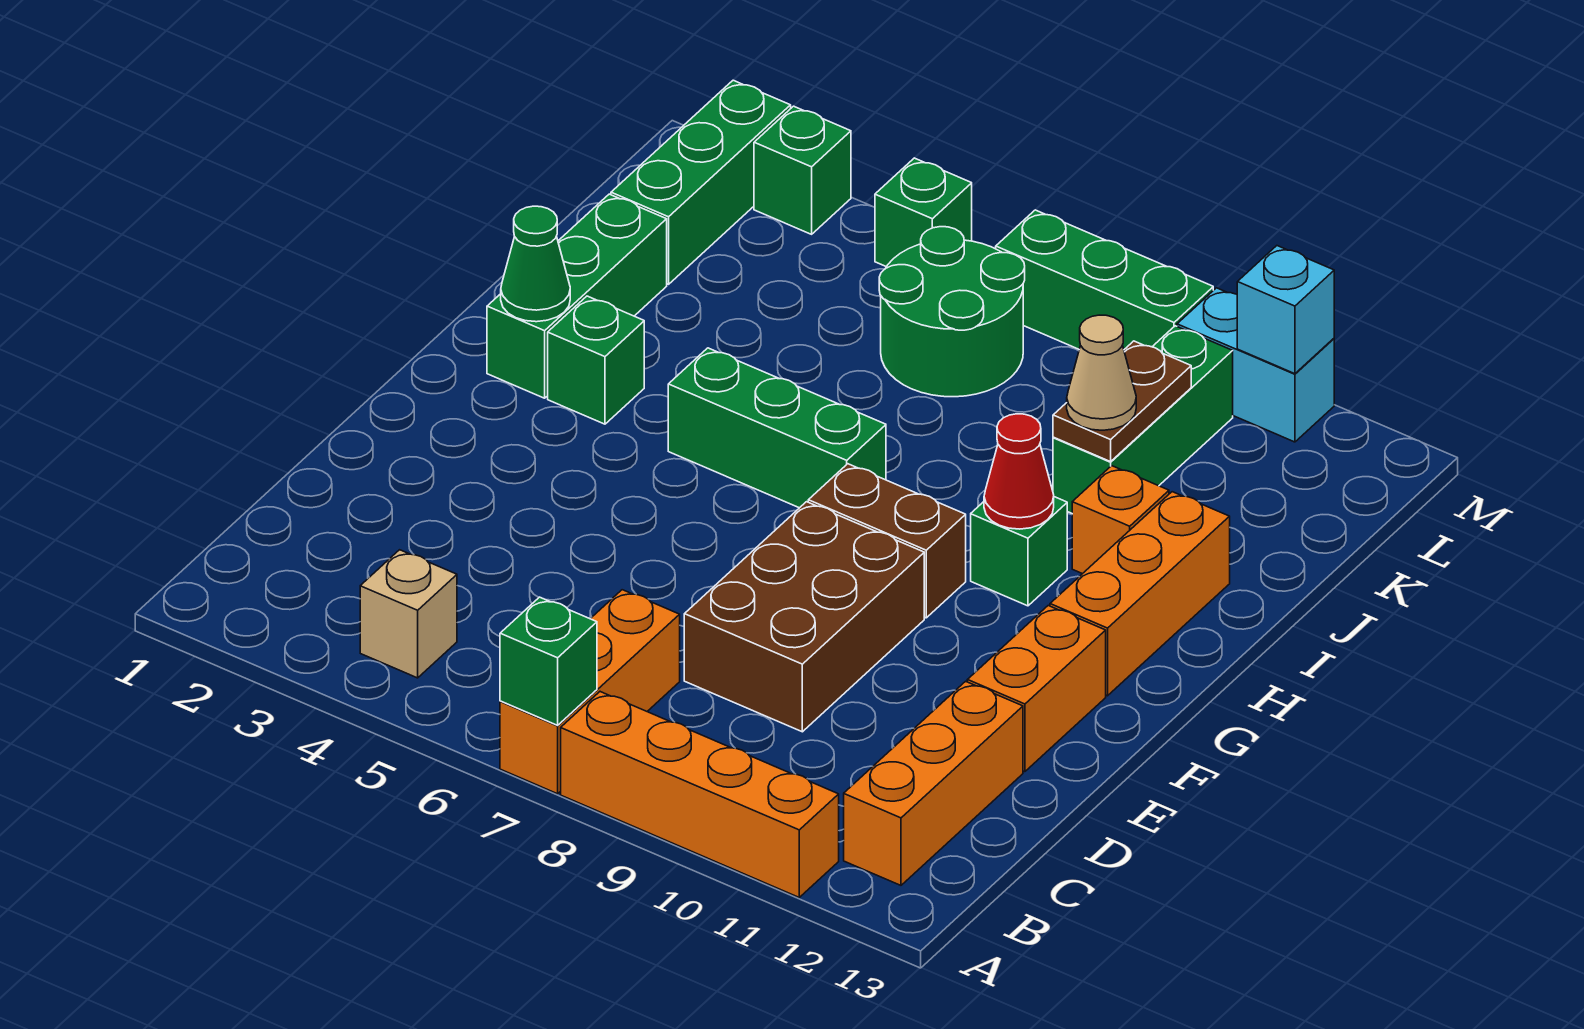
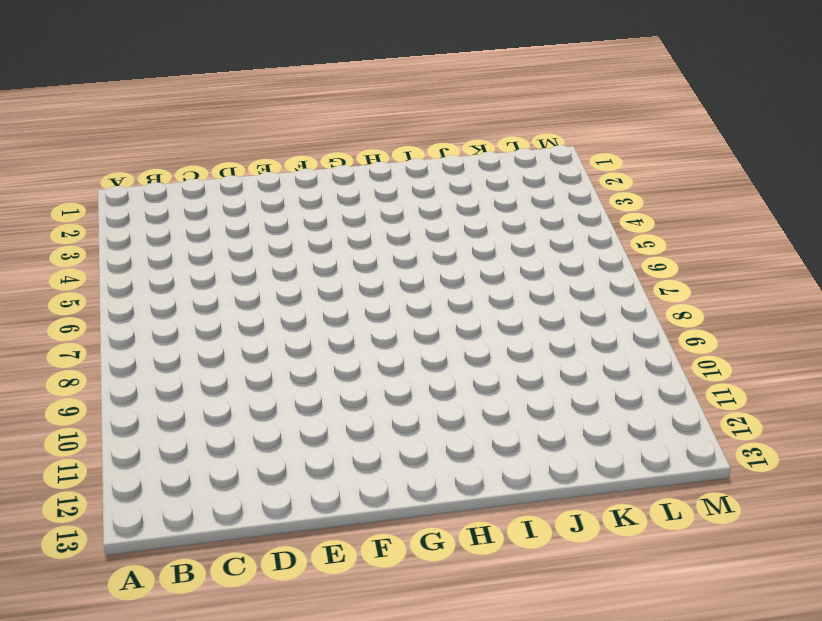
none -> orange 1x3 brick [500,590,680,794]
none -> orange 1x4 brick [561,692,839,897]
none -> tan 1x1 brick [360,550,457,678]

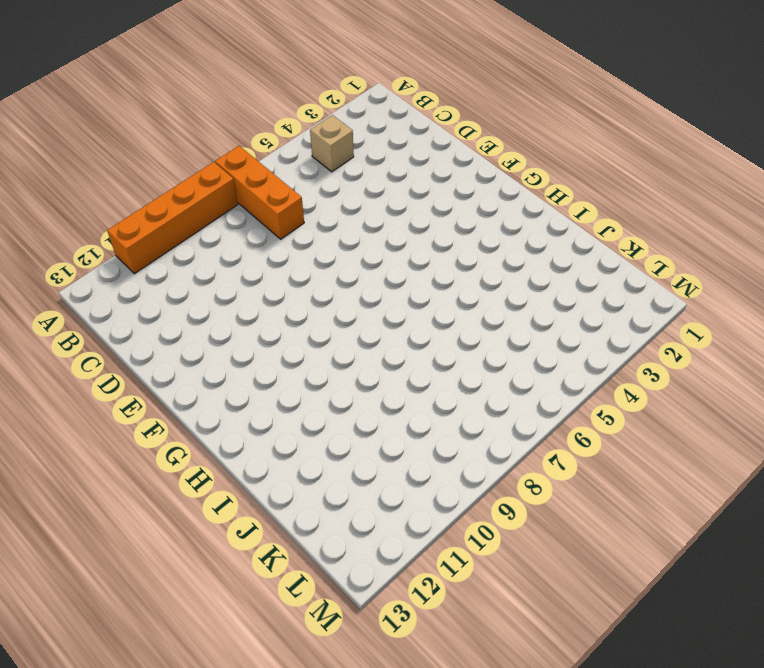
none -> orange 1x3 brick [844,681,1023,885]
none -> brown 2x3 brick [684,502,924,732]
none -> orange 1x2 brick [967,606,1106,772]

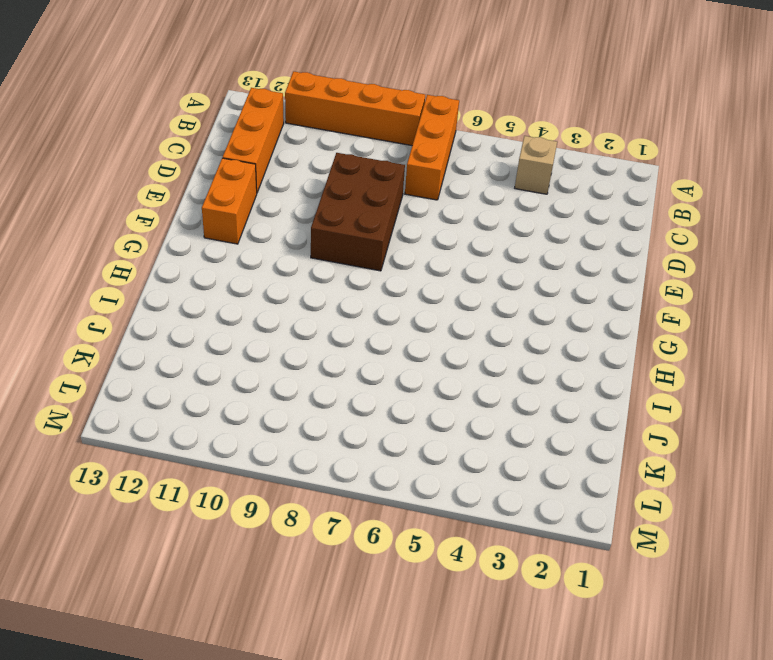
none -> brown 1x2 brick [808,464,966,618]
none -> orange 1x3 brick [1050,492,1230,696]
none -> green 1x3 brick [487,194,667,398]

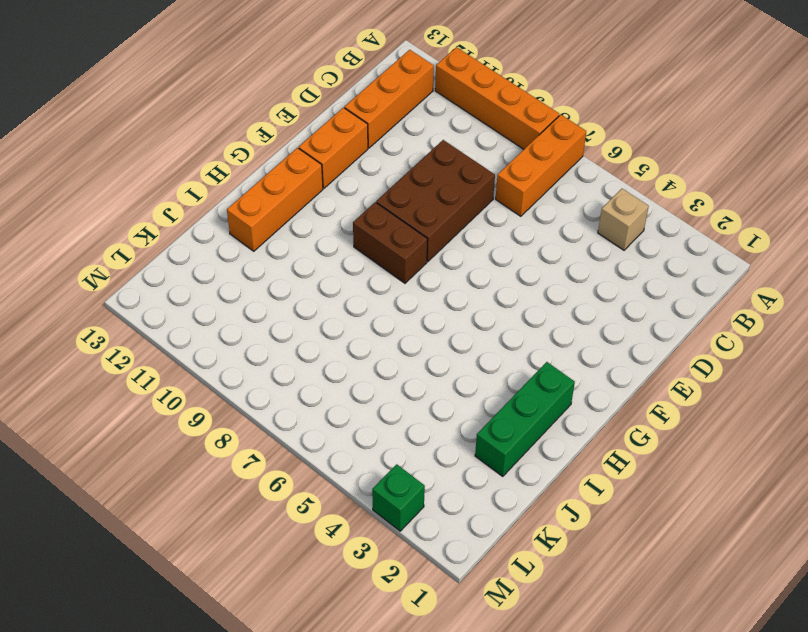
none -> green 1x1 brick [548,296,644,424]
none -> green 1x3 brick [668,348,886,508]
none -> green 1x1 brick [971,497,1067,606]

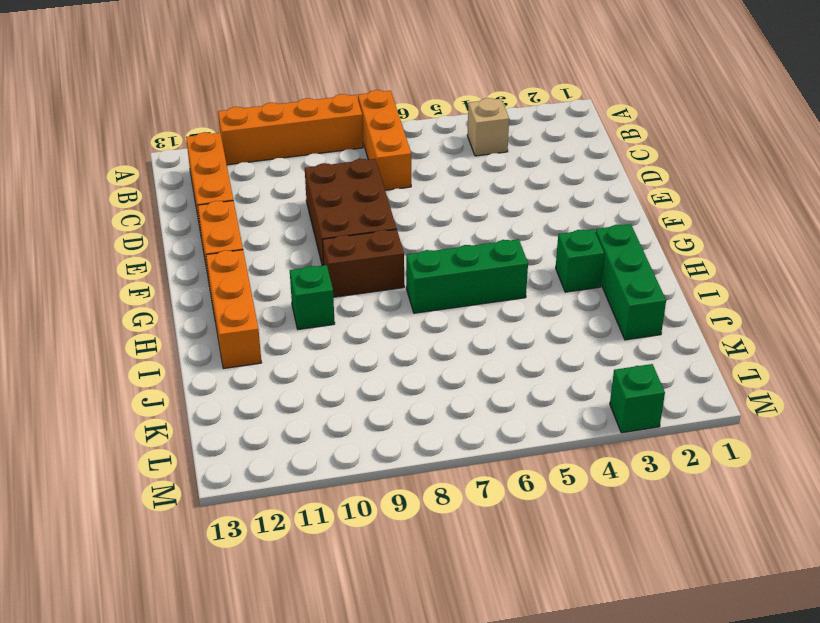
none -> orange 1x1 brick [1072,466,1169,574]
none -> green 1x3 brick [1053,326,1233,513]
none -> green 1x3 brick [611,80,791,284]

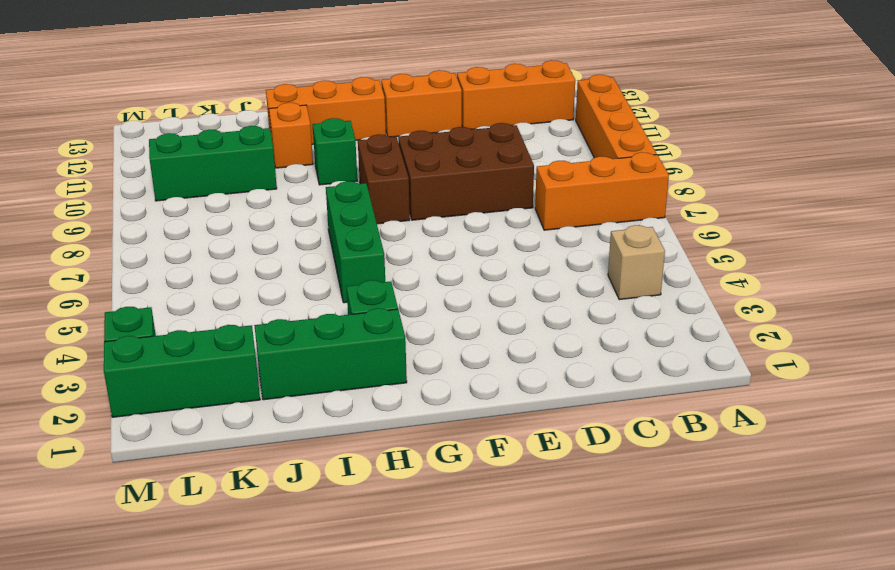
none -> green 2x2 round brick [879,227,1025,397]
none -> green 1x1 brick [875,158,972,267]
none -> green 1x3 brick [996,210,1213,349]

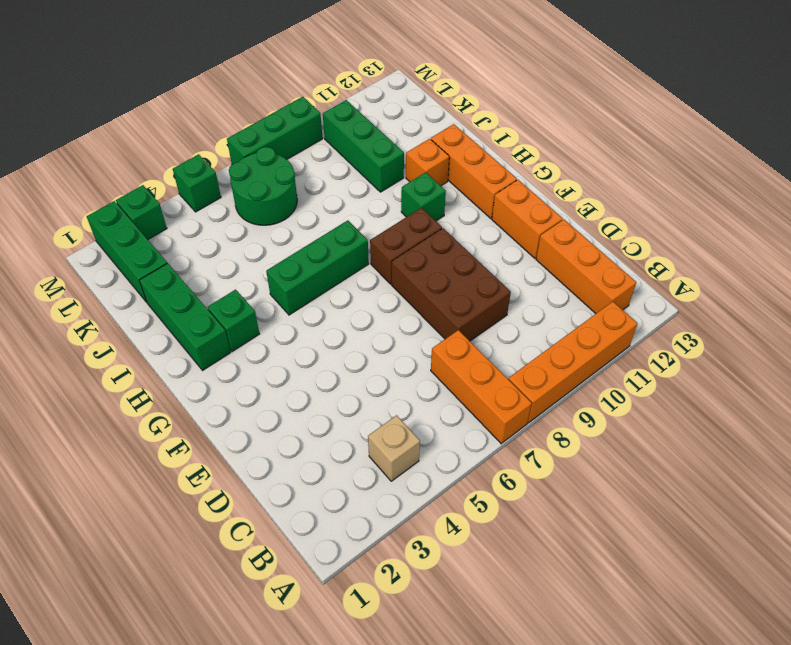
none -> cyan 1x2 brick [1177,288,1334,442]
none -> green 1x1 brick [500,597,597,725]
none -> green 1x1 cone [501,206,570,322]

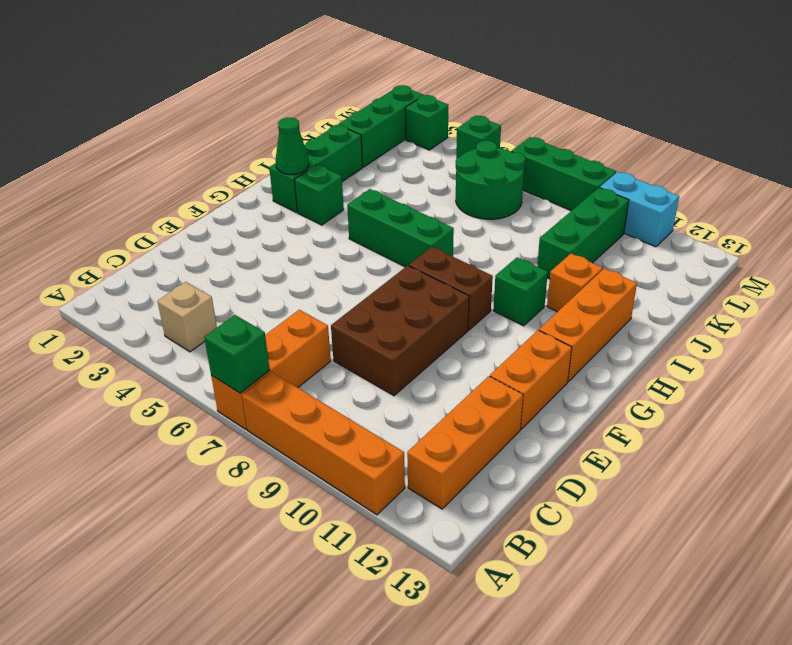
none -> red 1x1 cone [984,414,1054,529]
none -> brown 1x2 plate [1053,341,1191,462]
none -> cyan 1x1 brick [1237,246,1334,374]

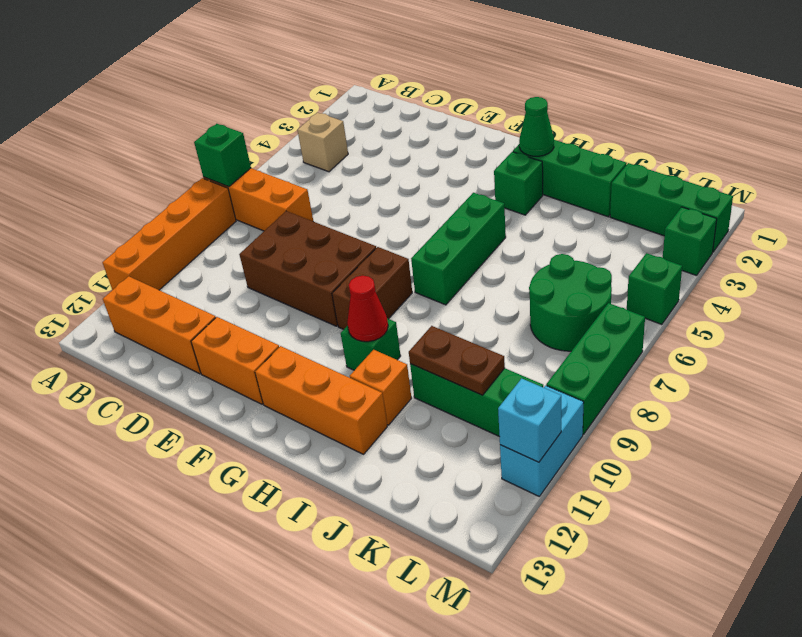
none -> tan 1x1 cone [1067,315,1136,430]

